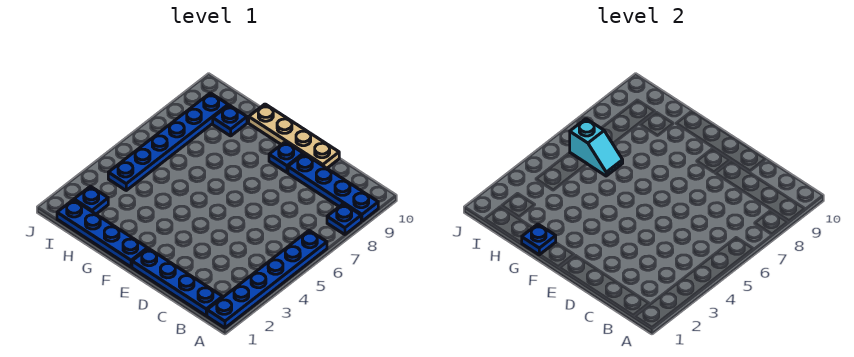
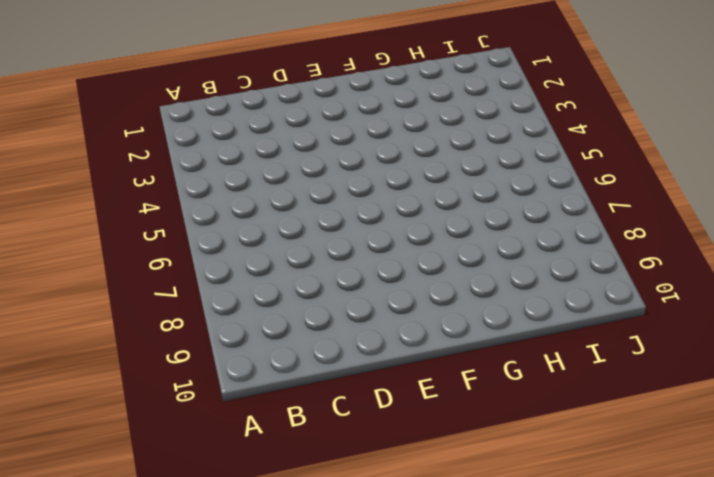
none -> blue 1x6 plate [207,231,327,328]
none -> blue 1x1 plate [327,204,361,235]
none -> blue 1x4 plate [288,154,378,221]

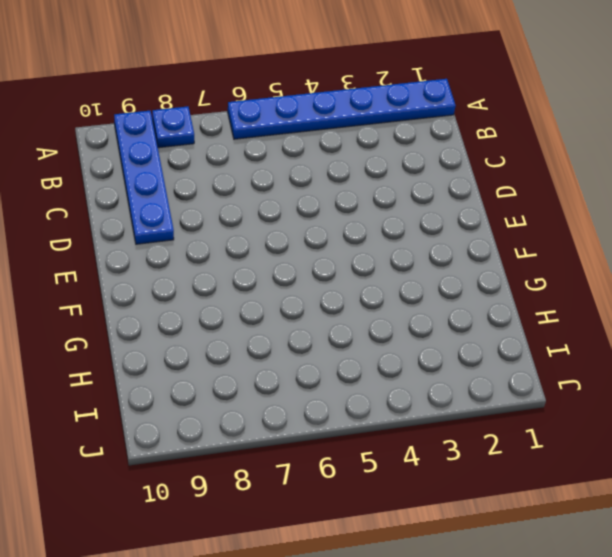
none -> blue 1x4 plate [132,248,223,316]
none -> tan 1x4 plate [249,104,339,168]
none -> blue 1x1 plate [269,142,303,172]

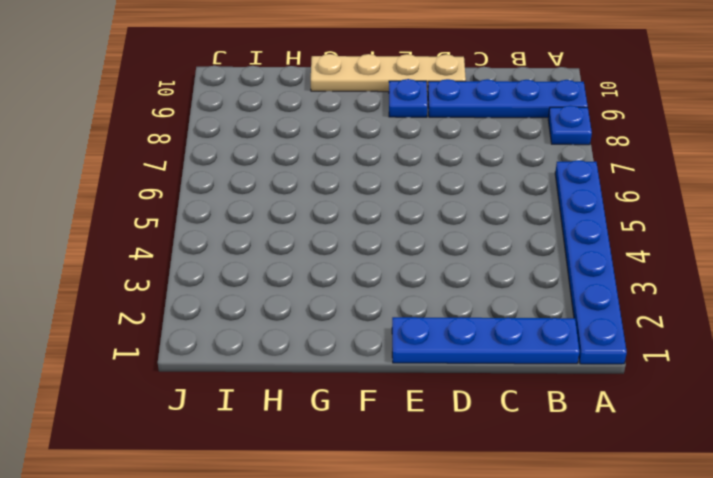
none -> blue 1x4 plate [57,200,147,267]
none -> blue 1x1 plate [213,105,247,136]
none -> blue 1x1 plate [74,186,108,214]

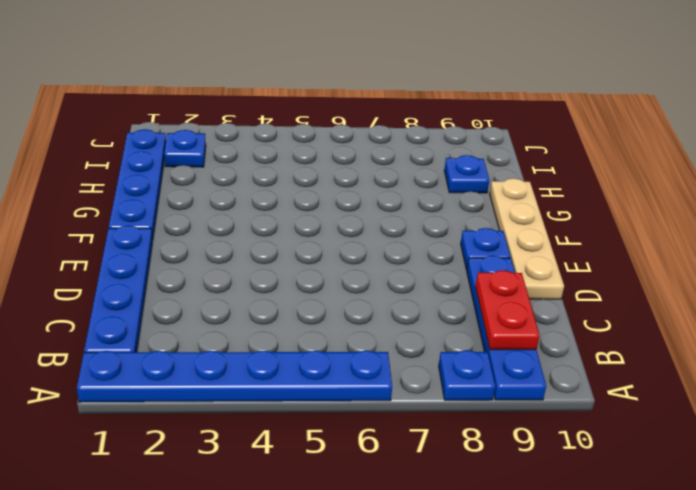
red 1x2 plate [475,270,540,350] -> none
none -> blue 1x6 plate [108,93,228,190]
none -> blue 1x1 plate [522,224,556,255]
none -> cyan 1x2 slope [570,119,623,176]

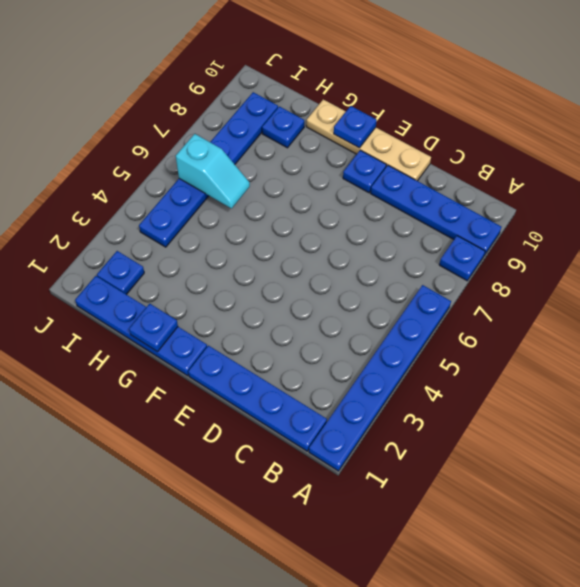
blue 1x1 plate [334,106,377,148] -> none

